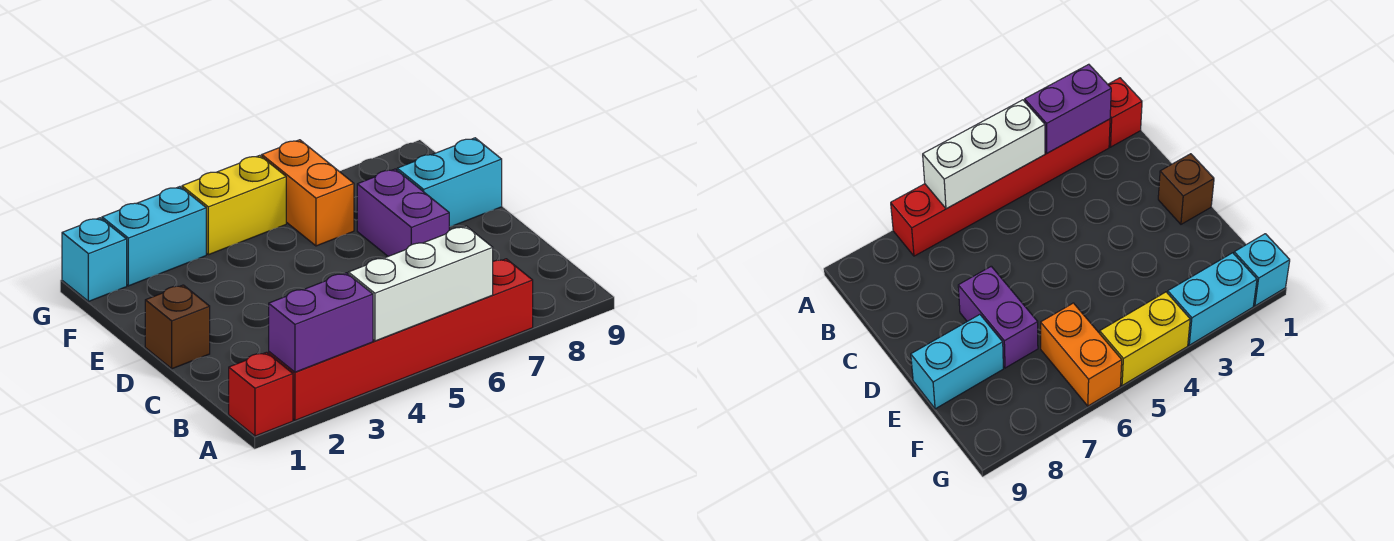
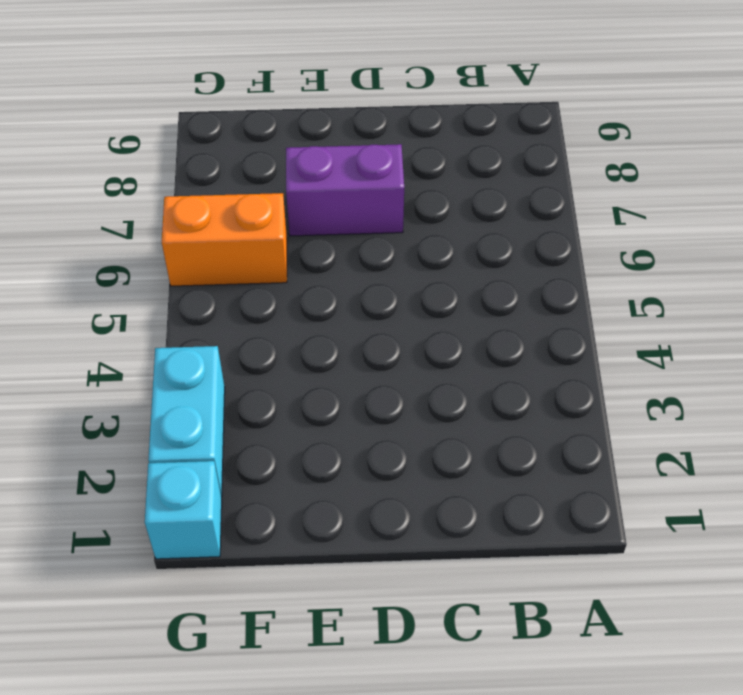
none -> red 1x1 brick [229,352,293,436]
none -> red 1x6 brick [269,259,533,420]

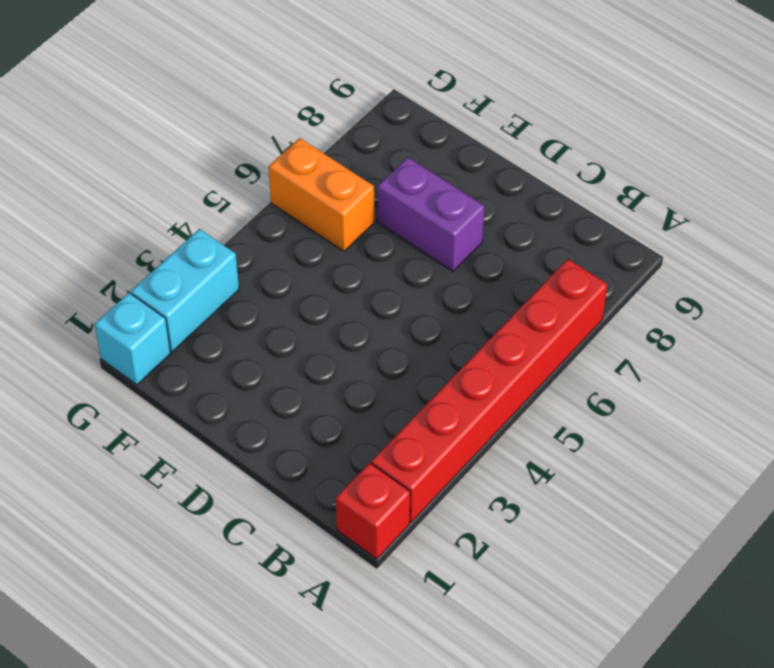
none -> brown 1x1 brick [145,285,210,369]
none -> cyan 1x2 brick [397,138,502,227]

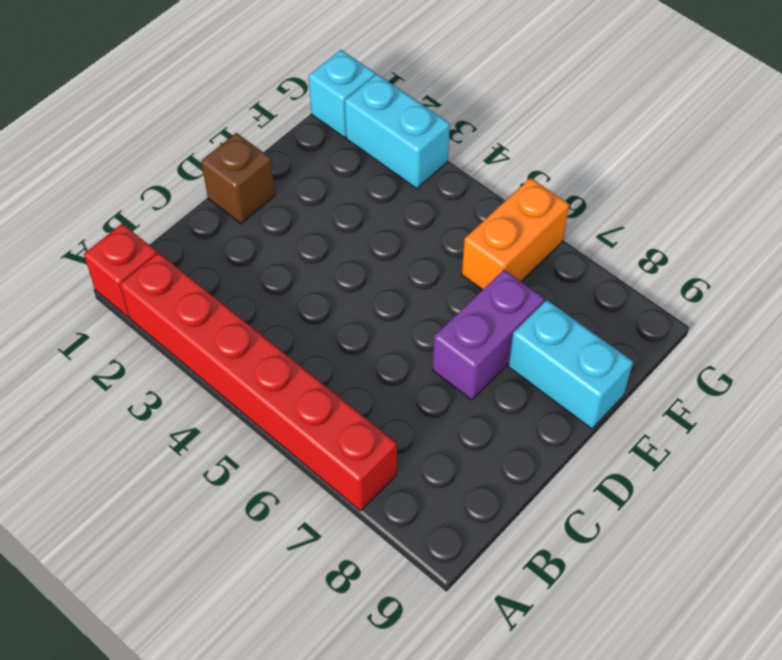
none -> yellow 1x2 brick [182,155,286,255]
none -> purple 1x2 brick [269,273,373,372]

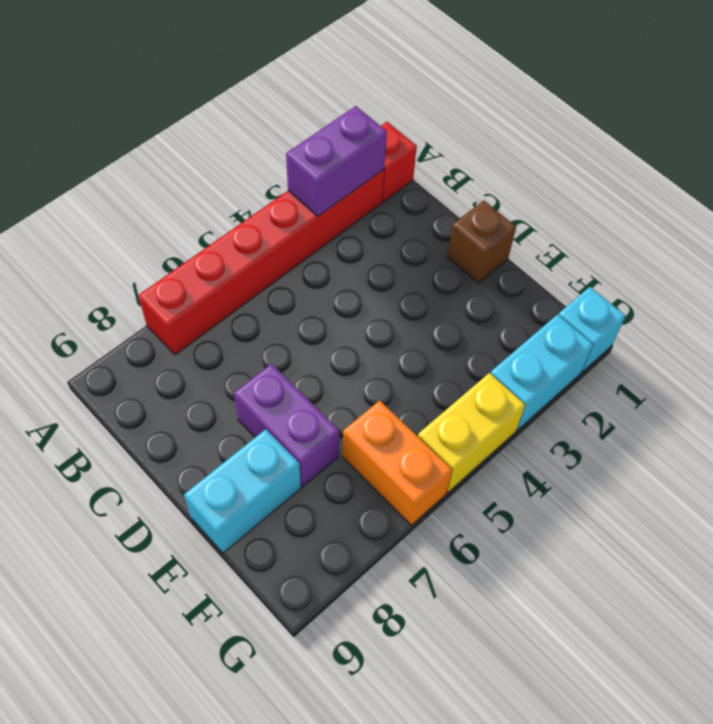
none -> white 1x3 brick [348,226,493,341]

